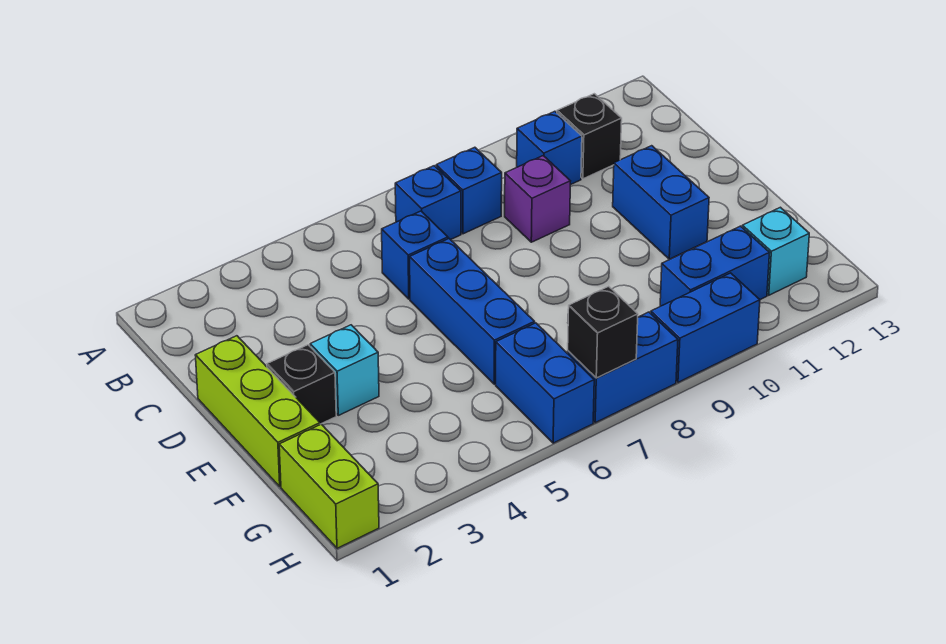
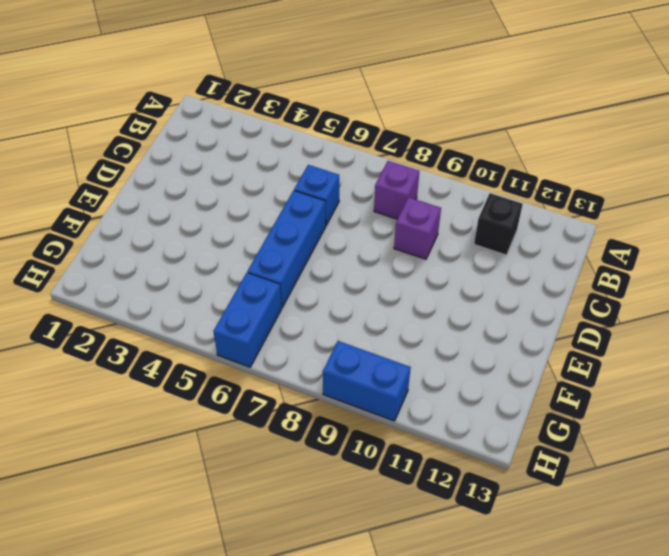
purple 1x1 brick [374,161,419,219] -> blue 1x1 brick [436,147,502,234]
none -> blue 1x1 brick [395,166,461,240]
none -> blue 1x1 brick [517,111,582,185]
none -> lime 1x3 brick [195,336,320,487]

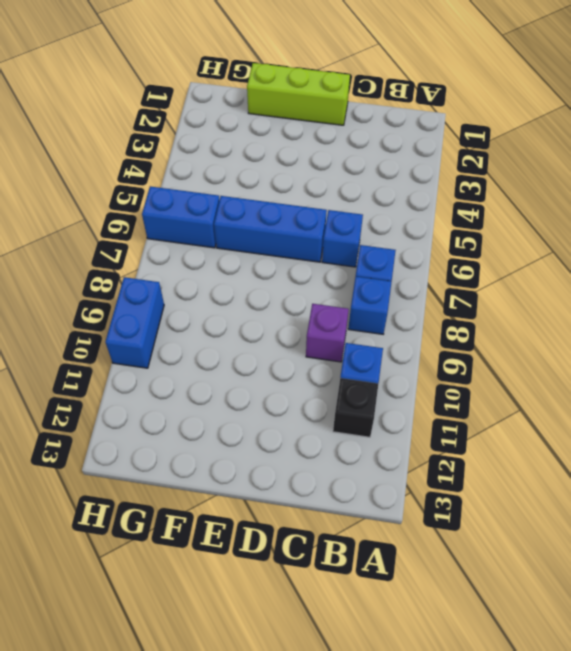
none -> blue 1x2 brick [613,146,709,259]
none -> black 1x1 brick [267,345,336,424]
none -> cyan 1x1 brick [310,325,379,415]

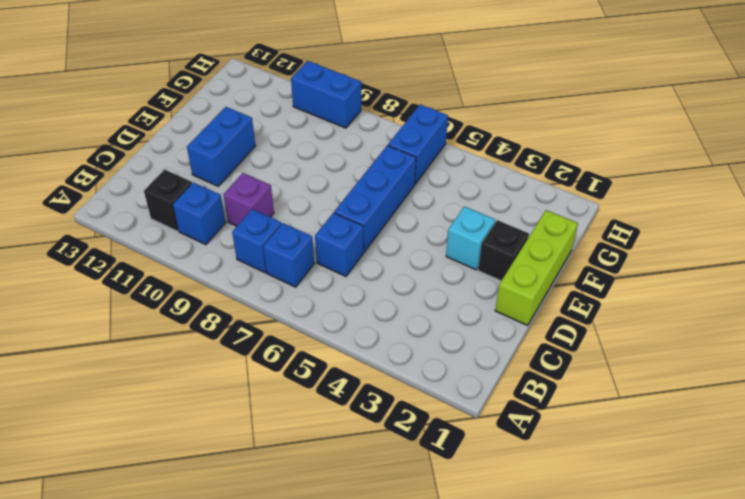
none -> lime 1x2 brick [279,424,379,548]
none -> blue 1x2 brick [660,226,769,306]
none -> cyan 1x1 brick [742,207,809,295]

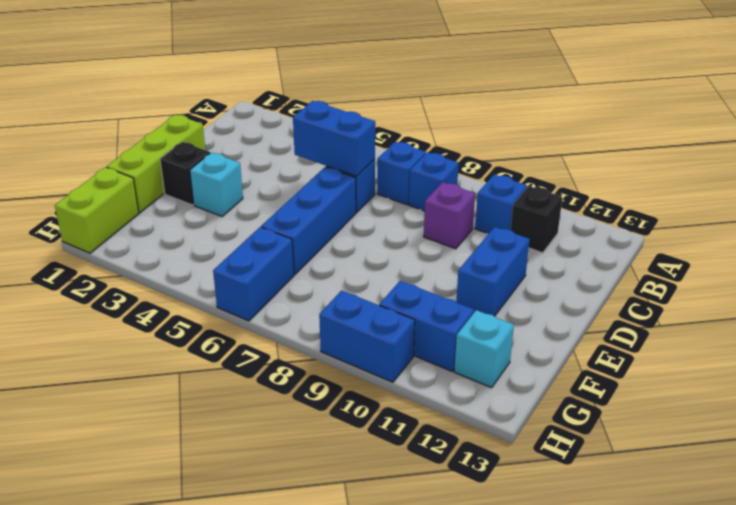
blue 1x2 brick [293,101,375,176] -> blue 1x2 brick moved to [568,312,678,423]
none -> black 1x1 brick [568,286,638,378]

